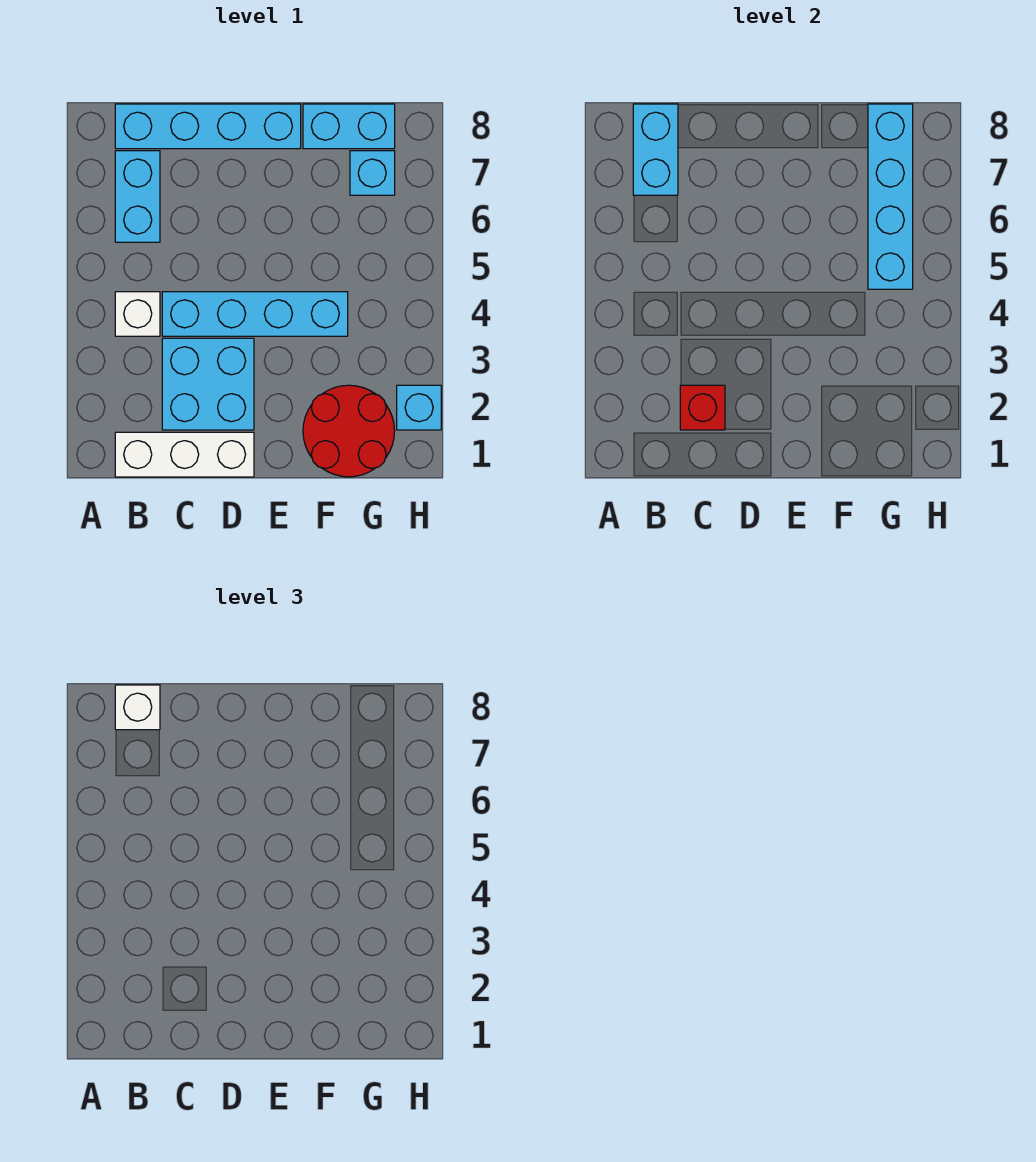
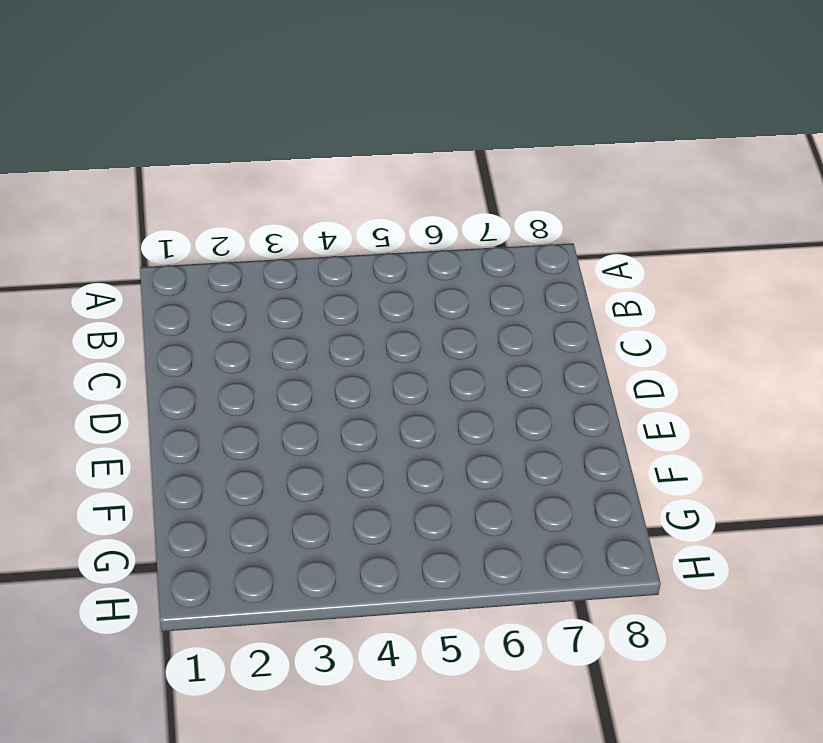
none -> white 1x3 brick [115,432,254,477]
none -> white 1x1 brick [115,292,160,336]
none -> cyan 1x2 brick [115,151,160,242]

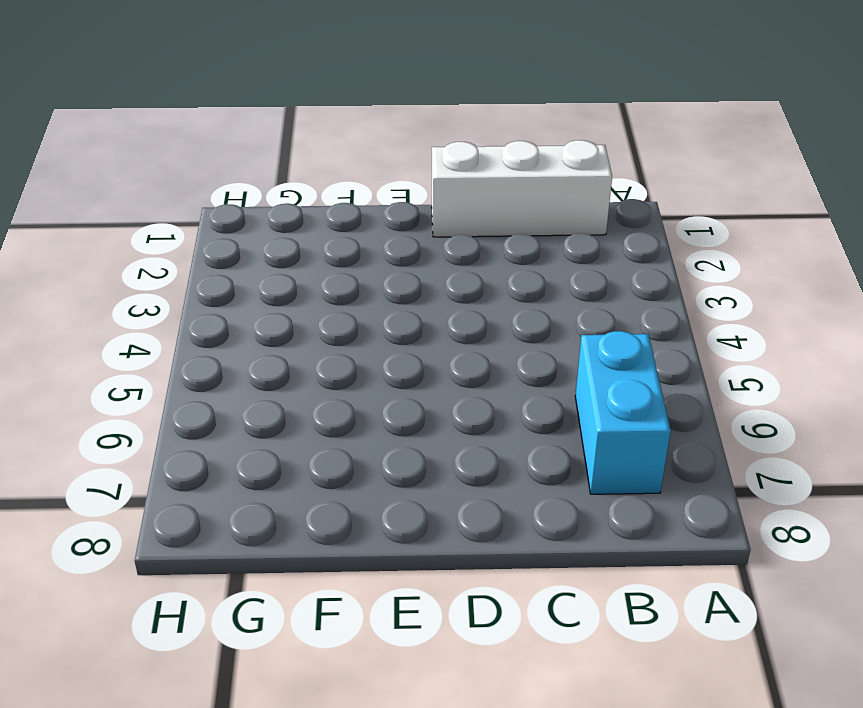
none -> white 1x1 brick [115,292,160,336]
none -> cyan 1x4 brick [115,104,301,149]
none -> cyan 2x2 brick [162,338,254,430]

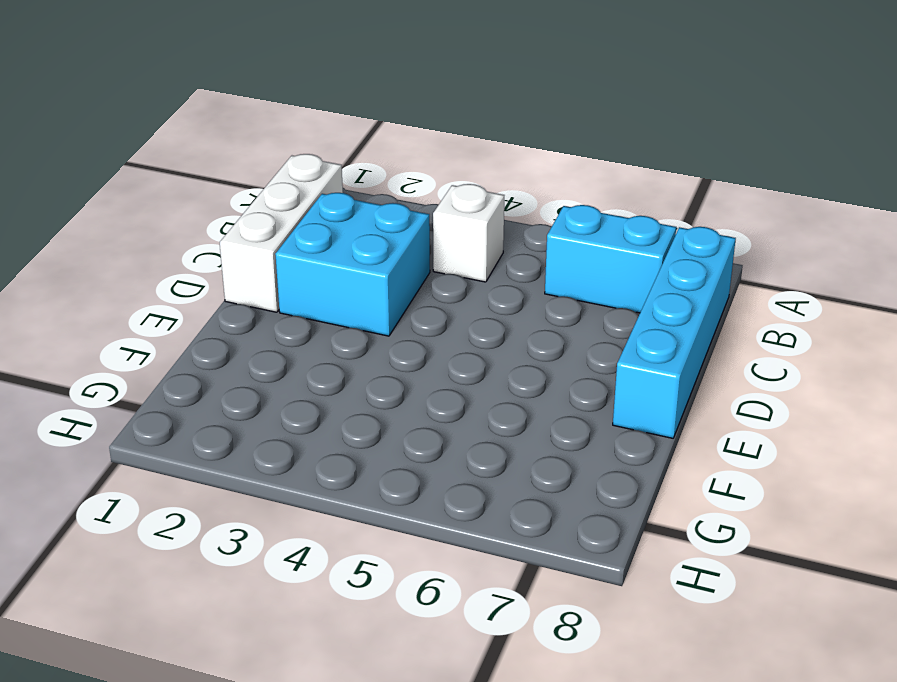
none -> cyan 1x4 brick [162,292,348,336]
none -> red 2x2 round brick [303,385,395,477]
none -> cyan 1x2 brick [303,104,395,149]

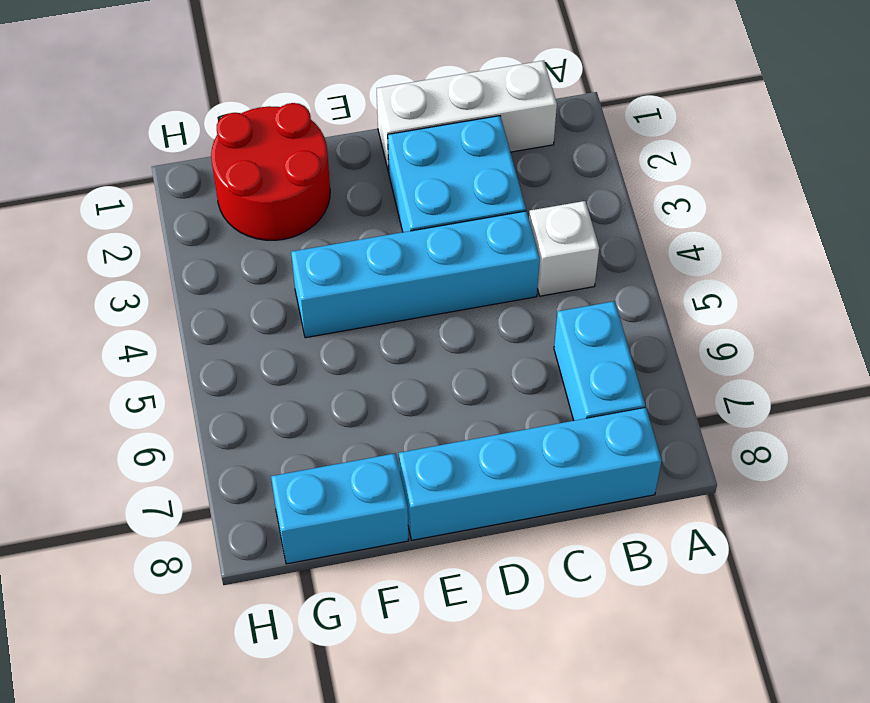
none -> cyan 1x1 brick [350,151,395,195]
none -> cyan 1x1 brick [397,385,441,430]
none -> cyan 1x2 brick [633,104,678,195]

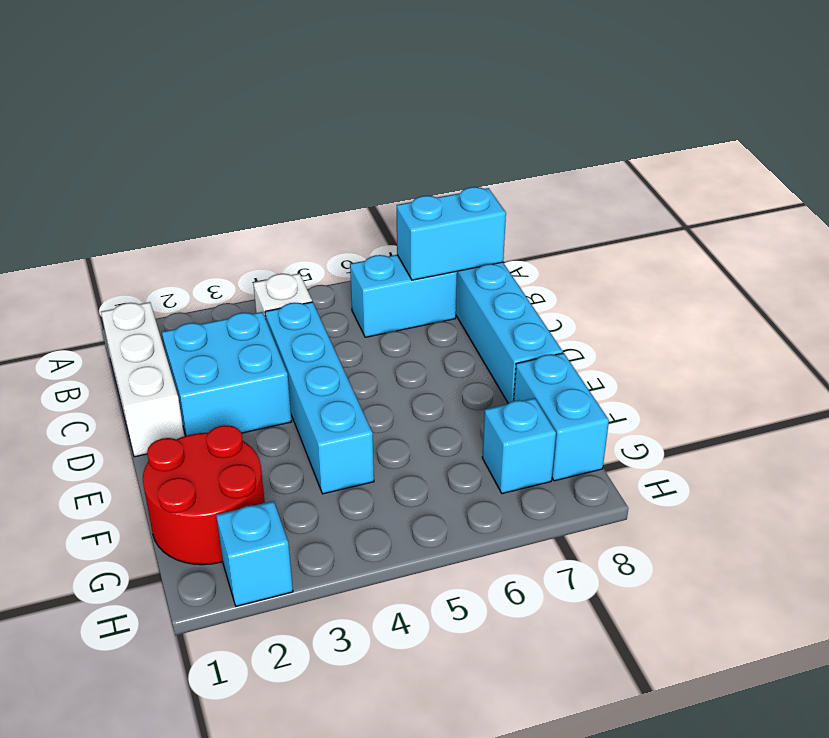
none -> red 1x1 brick [680,385,725,430]
none -> cyan 1x4 brick [868,104,913,289]
none -> white 1x1 brick [115,685,160,730]

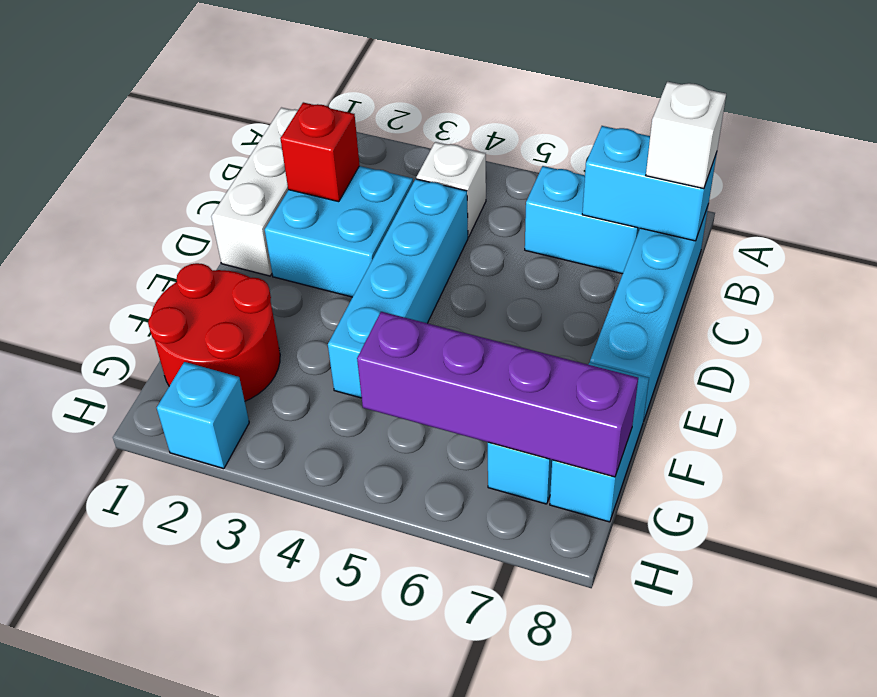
purple 1x4 brick [357,312,638,477] -> cyan 1x4 brick [868,104,913,289]

